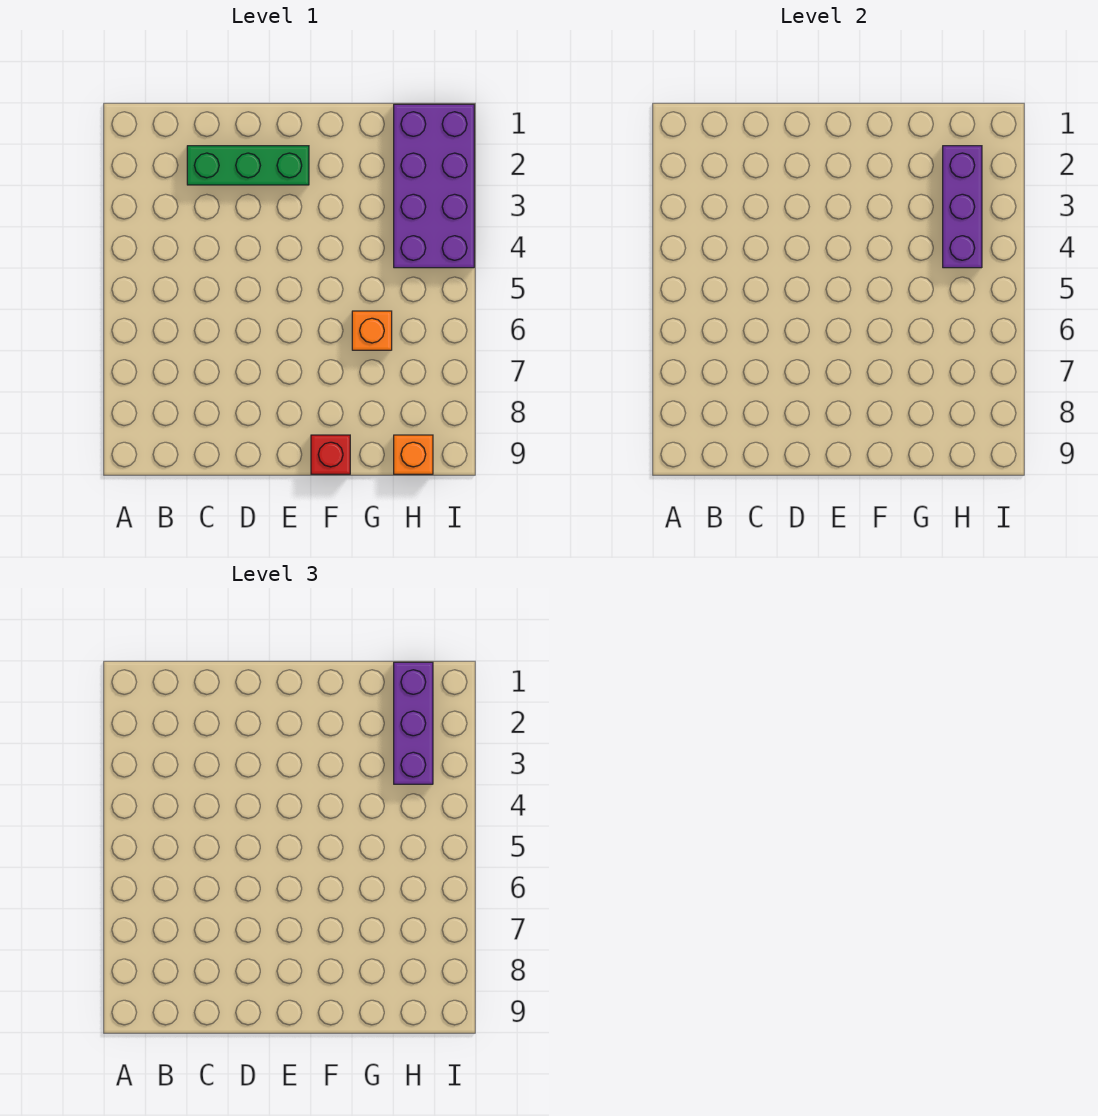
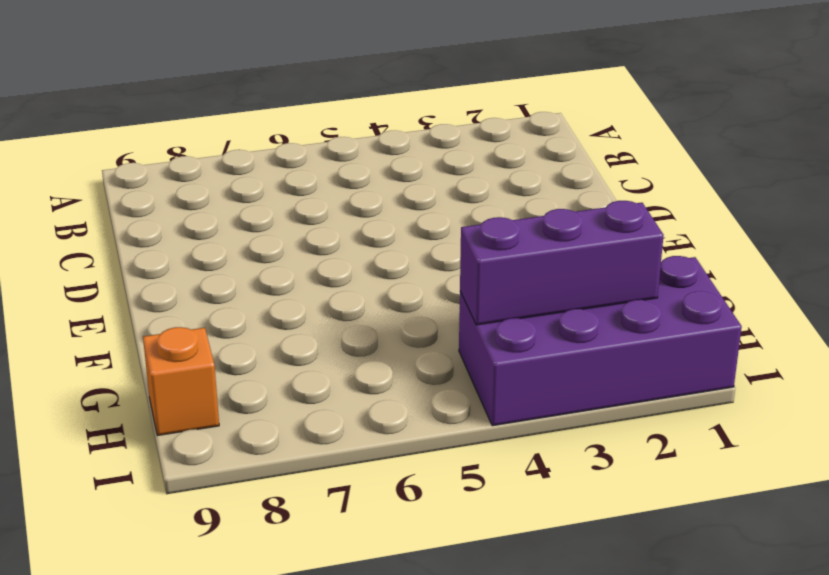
none -> green 1x3 brick [187,146,309,185]
none -> red 1x1 brick [311,435,350,474]

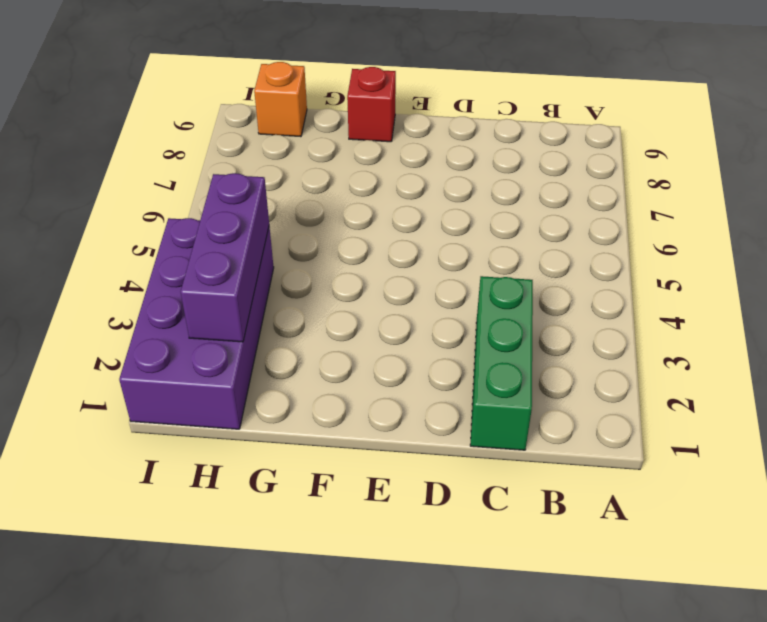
green 1x3 brick [470,276,533,450] -> green 1x3 brick turned to [187,146,309,185]
none -> orange 1x1 brick [352,311,392,350]
none -> purple 1x3 brick [394,662,433,784]

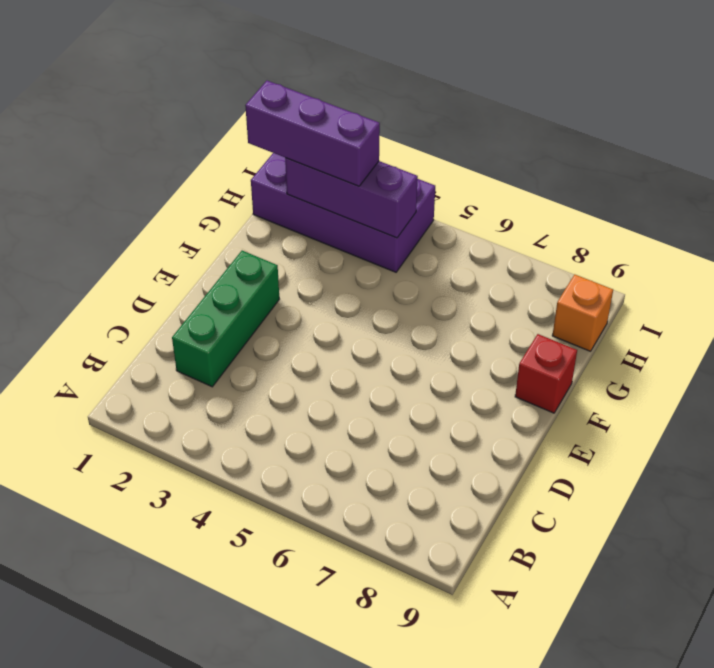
none -> orange 1x1 brick [352,311,392,350]

